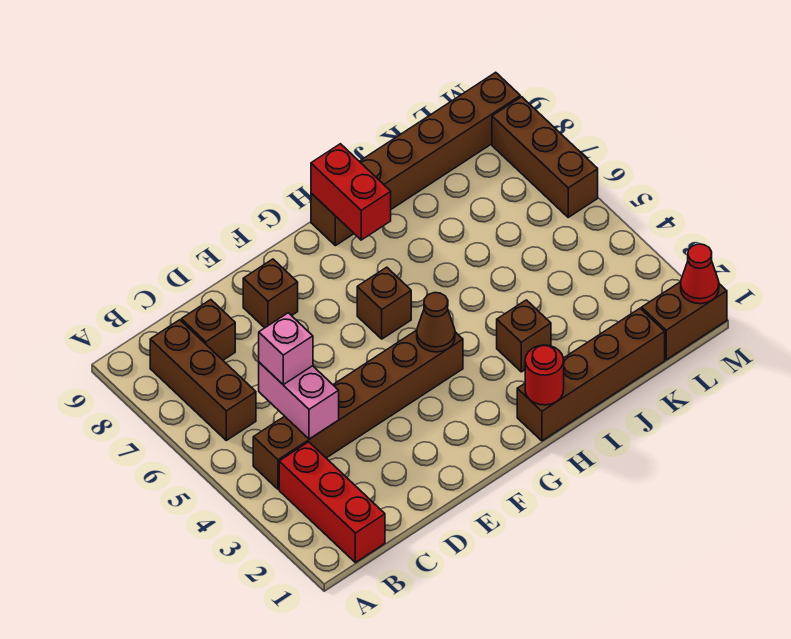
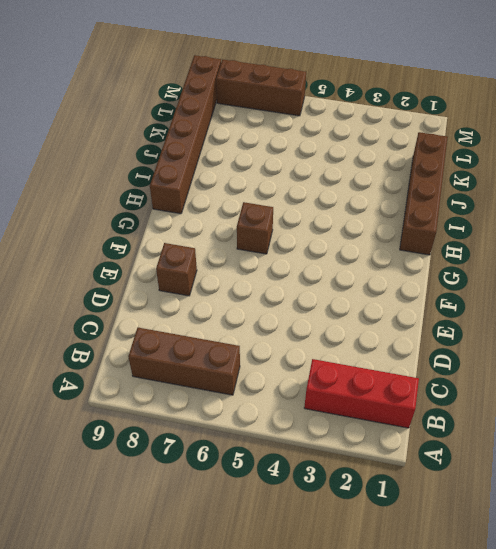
none -> brown 1x6 brick [253,330,463,489]
none -> brown 1x1 brick [181,300,235,360]
none -> brown 1x1 brick [497,300,551,372]

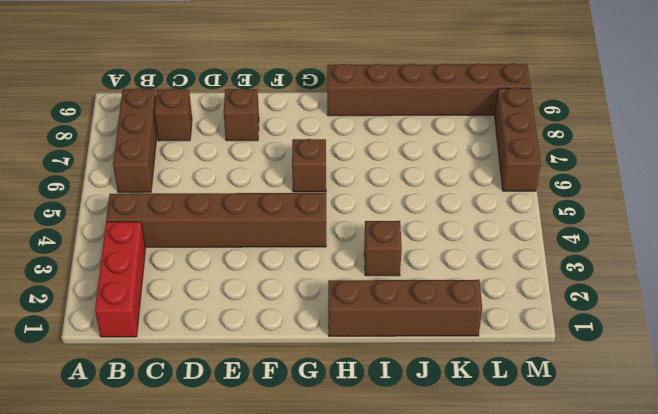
none -> brown 1x2 brick [642,282,727,360]
none -> pink 1x2 brick [259,362,339,439]
none -> brown 1x1 cone [417,293,455,352]

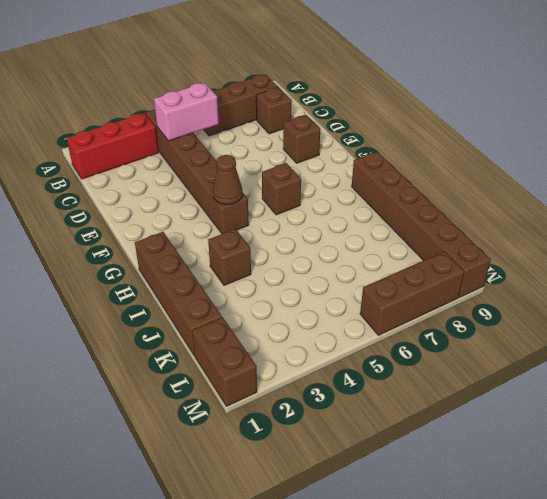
none -> red 1x1 round brick [525,345,564,405]
none -> red 1x2 brick [311,144,391,240]
none -> red 1x1 cone [681,244,719,304]

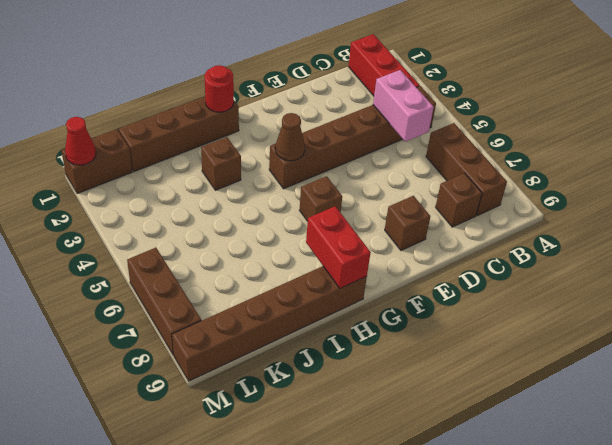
none -> pink 1x1 brick [259,313,313,385]

